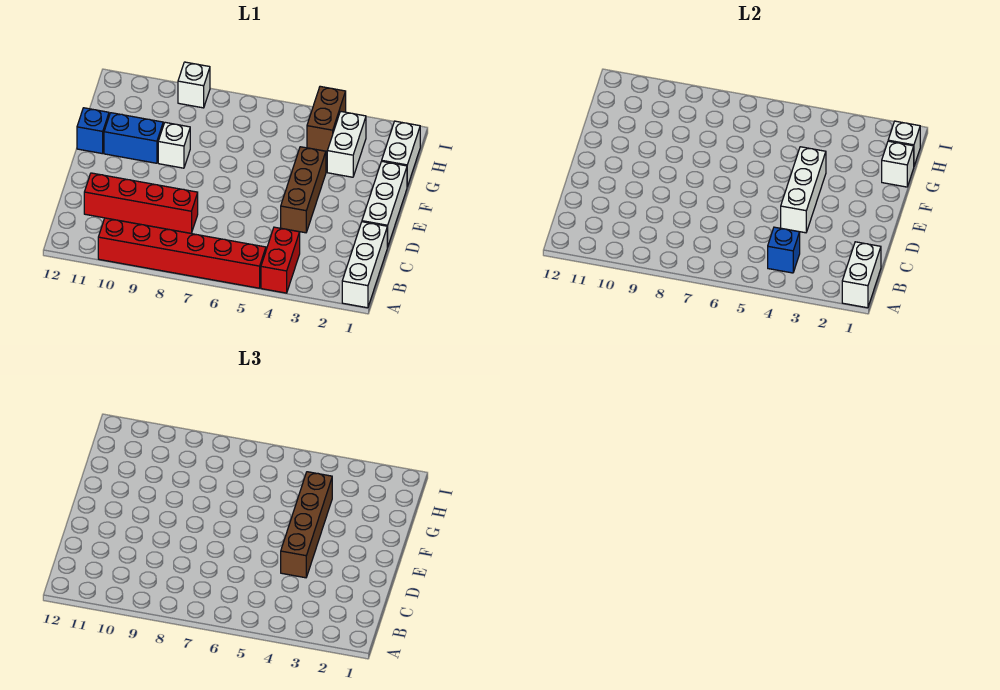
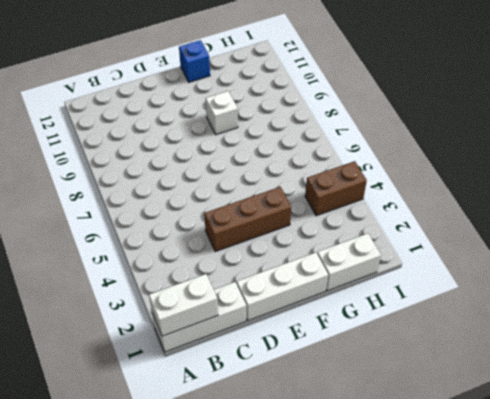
none -> red 1x2 brick [261,227,300,293]
none -> red 1x6 brick [98,218,266,288]
none -> red 1x4 brick [84,173,198,234]

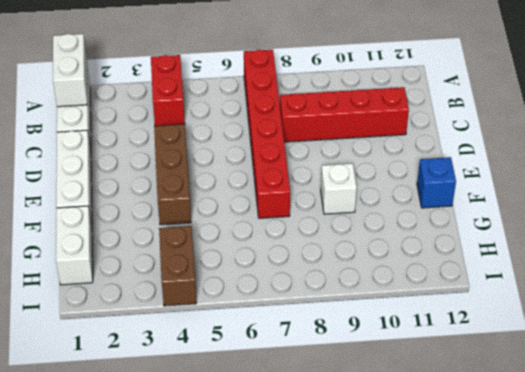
red 1x6 brick [244,50,290,218] -> red 1x6 brick turned to [98,218,266,288]
none -> blue 1x2 brick [104,113,163,163]
none -> white 1x2 brick [327,111,366,177]
none -> white 1x1 brick [178,62,210,108]

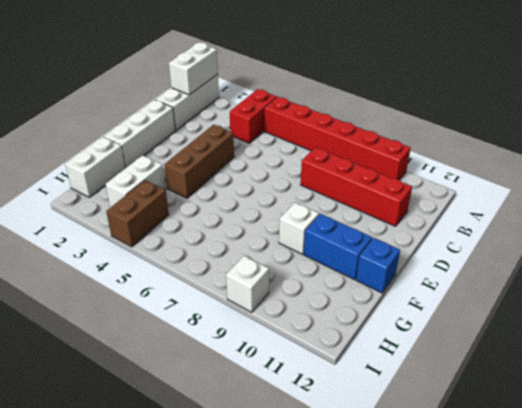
none -> blue 1x1 brick [768,227,800,273]
none -> white 1x3 brick [781,147,826,233]
none -> white 1x1 brick [882,141,914,187]

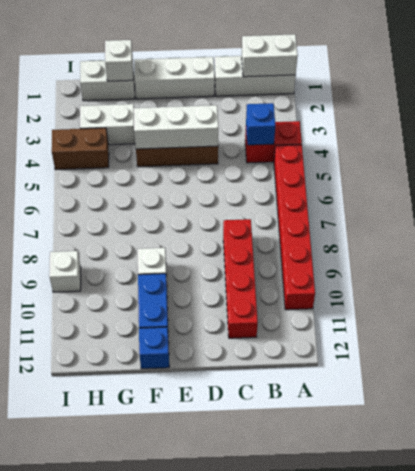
none -> white 1x1 brick [888,121,920,166]
none -> brown 1x4 brick [281,472,332,578]

